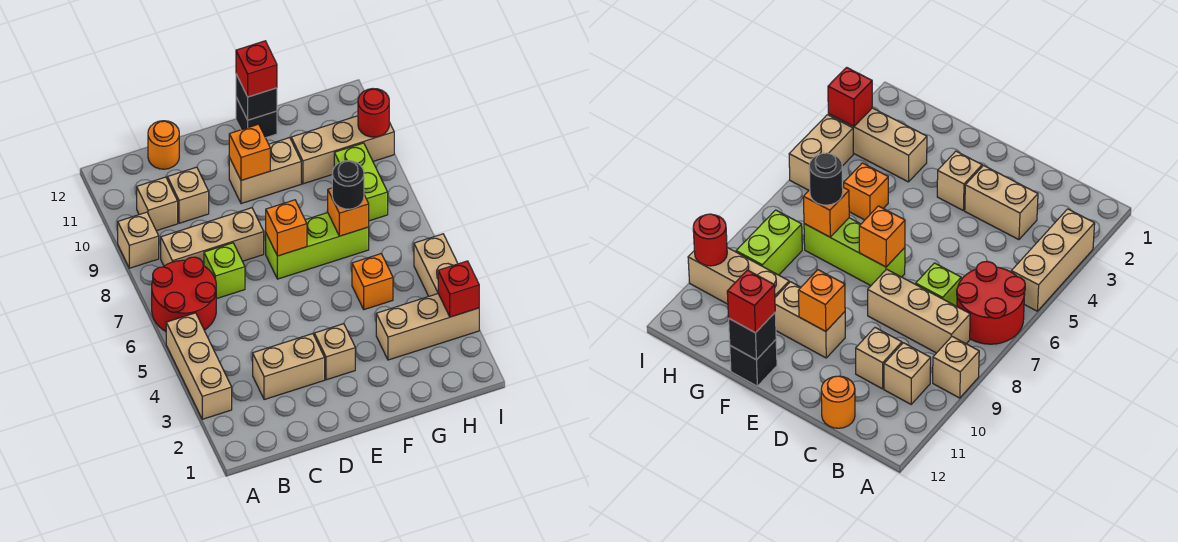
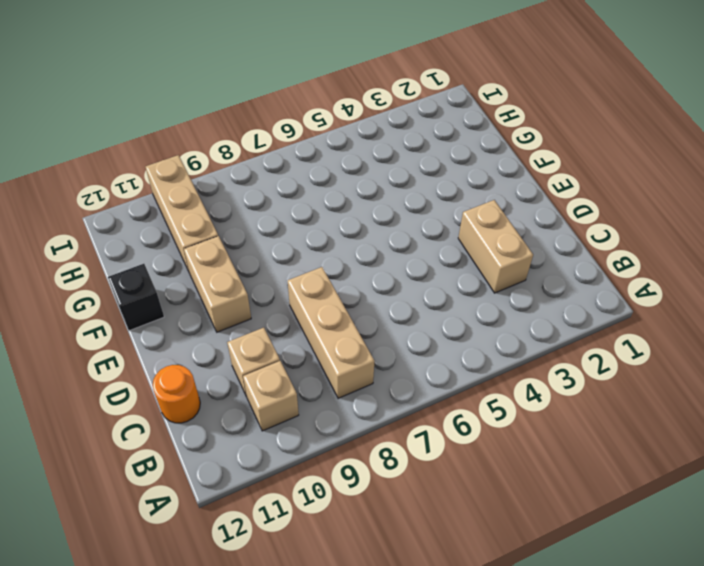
none -> tan 1x3 brick [166,313,232,419]
none -> red 2x2 round brick [152,257,216,331]
none -> tan 1x1 brick [118,212,159,268]

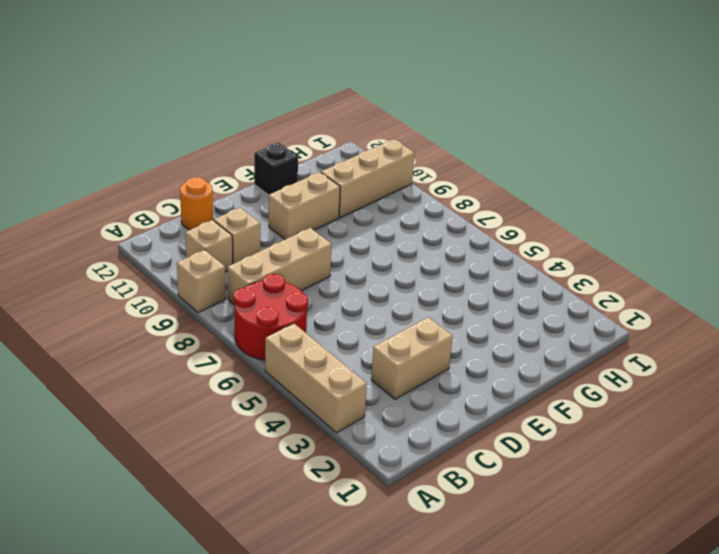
none -> lime 1x1 brick [204,243,245,299]
none -> tan 1x1 brick [314,324,355,380]
none -> lime 1x3 brick [266,213,369,279]

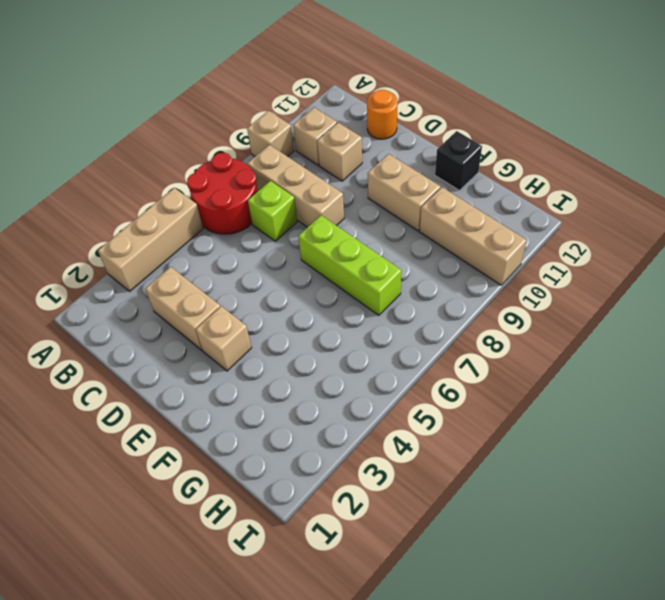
none -> tan 1x3 brick [376,294,479,360]
none -> orange 1x1 brick [352,254,393,310]
none -> lime 1x2 brick [334,143,388,221]

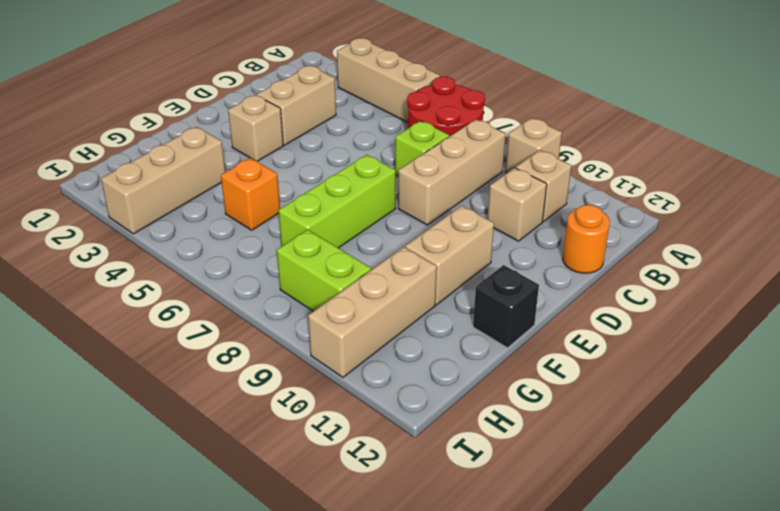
none -> tan 1x2 brick [414,234,458,296]
none -> orange 1x1 brick [266,200,307,256]
none -> orange 1x1 brick [229,124,270,180]

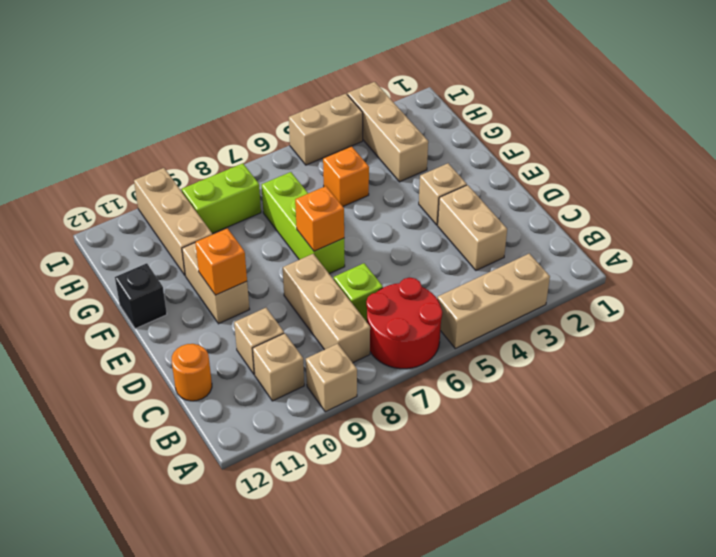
none -> black 1x1 brick [236,74,277,120]
none -> orange 1x1 brick [328,188,369,236]
none -> red 1x1 brick [438,261,479,317]

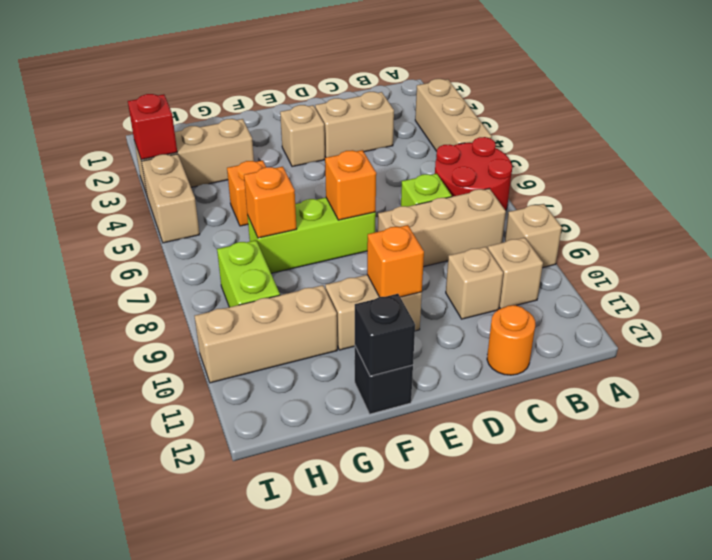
none -> red 1x1 round brick [358,89,389,137]
none -> red 1x1 brick [236,41,277,97]
none -> black 1x1 round brick [332,161,364,209]

